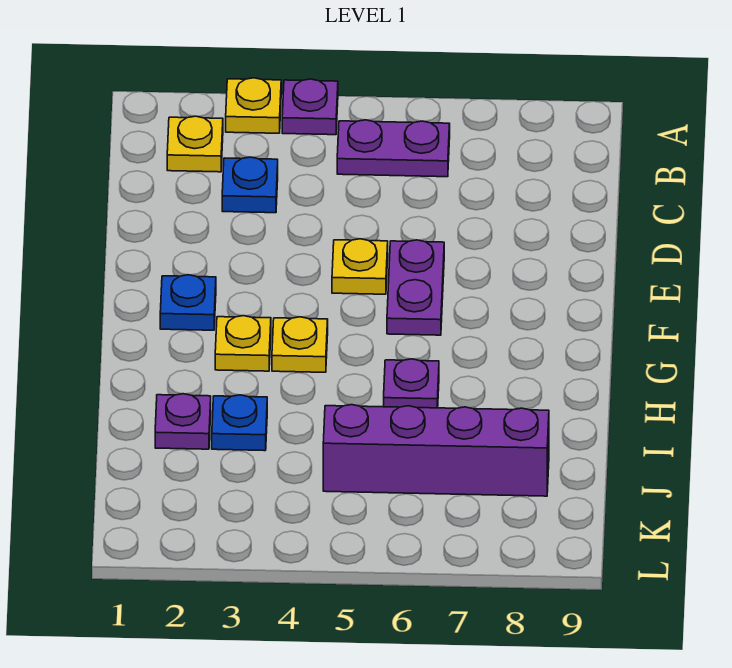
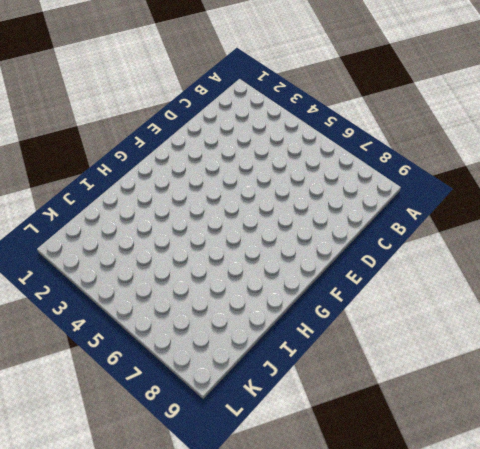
none -> yellow 1x1 plate [226,78,281,133]
none -> purple 1x1 plate [282,79,338,135]
none -> yellow 1x1 plate [167,116,223,172]

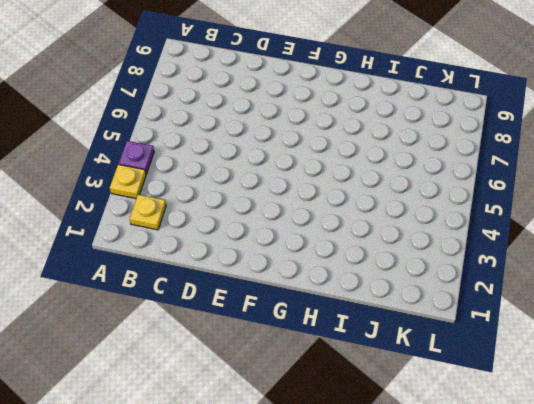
none -> purple 1x2 plate [337,120,450,177]
none -> blue 1x1 plate [222,157,278,213]
none -> yellow 1x1 plate [332,239,388,294]

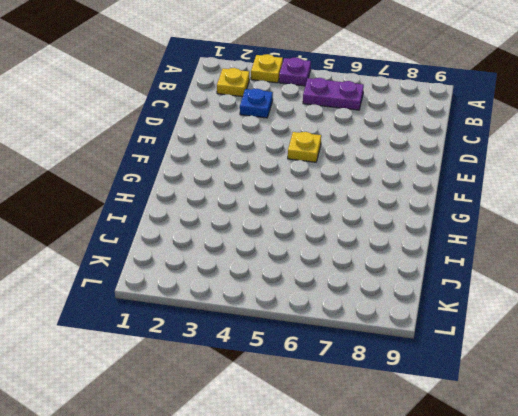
none -> purple 1x2 plate [387,240,444,335]
none -> blue 1x1 plate [160,275,216,330]
none -> yellow 1x1 plate [215,316,271,371]

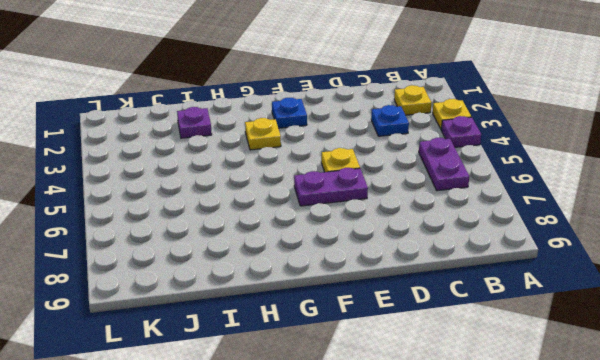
none -> yellow 1x1 plate [272,317,328,372]
none -> purple 1x1 plate [384,359,439,408]
none -> blue 1x1 plate [212,395,267,451]

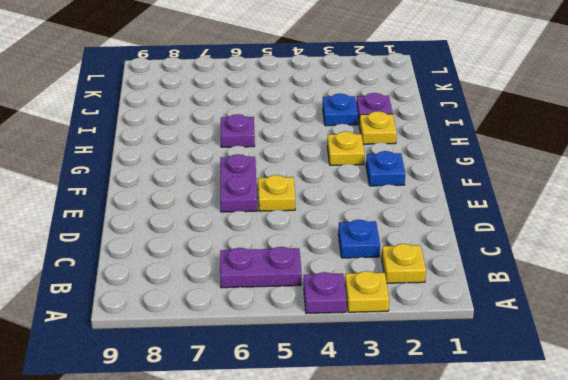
yellow 1x1 plate [359,111,397,144] -> yellow 1x1 plate moved to [272,317,328,372]
none -> purple 1x4 brick [323,405,549,496]

